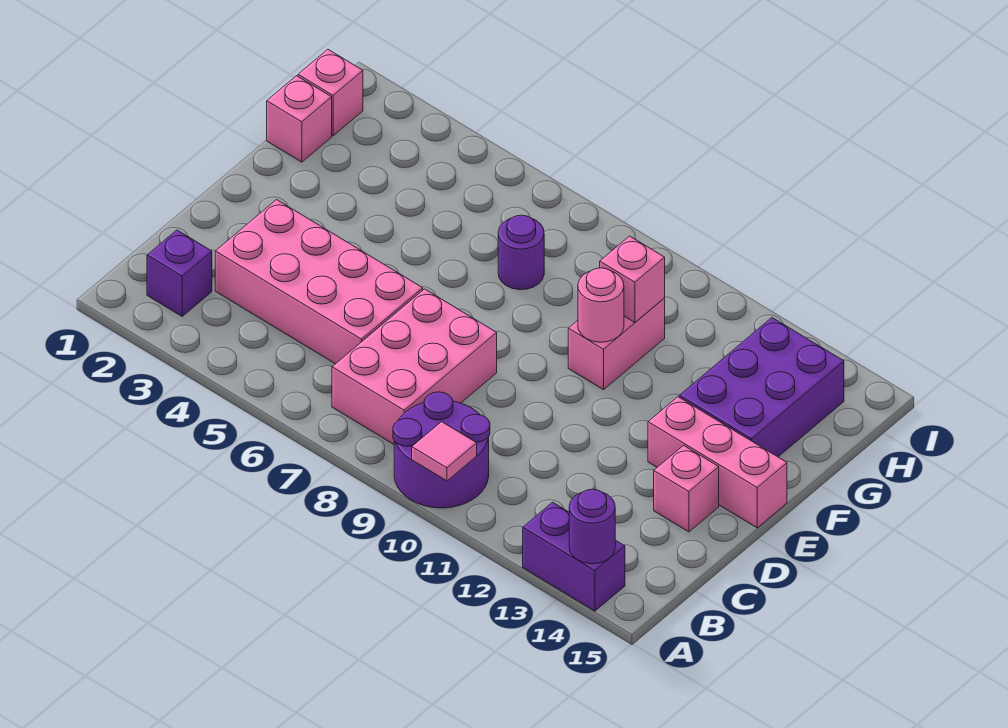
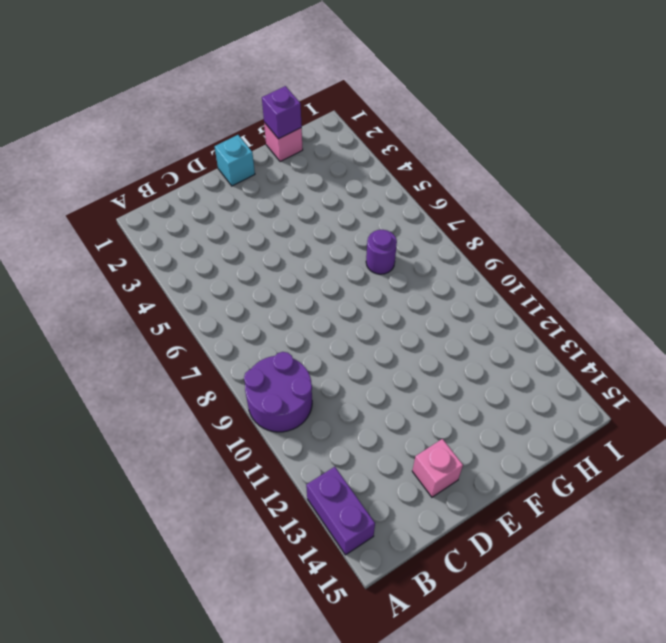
cyan 1x1 brick [215,135,255,186] -> none
purple 1x1 brick [262,86,302,139] -> purple 1x1 brick moved to [147,230,212,316]
none -> pink 2x3 brick [332,289,497,444]
none -> pink 2x4 brick [215,200,423,364]
none -> pink 1x3 brick [648,397,787,528]

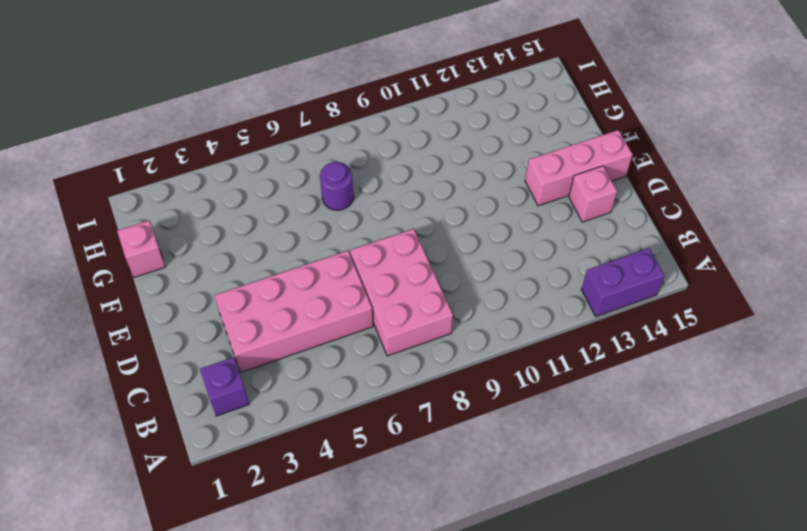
none -> purple 2x2 round brick [393,392,490,508]
none -> pink 1x2 brick [568,298,665,390]
none -> purple 2x3 brick [679,318,844,457]

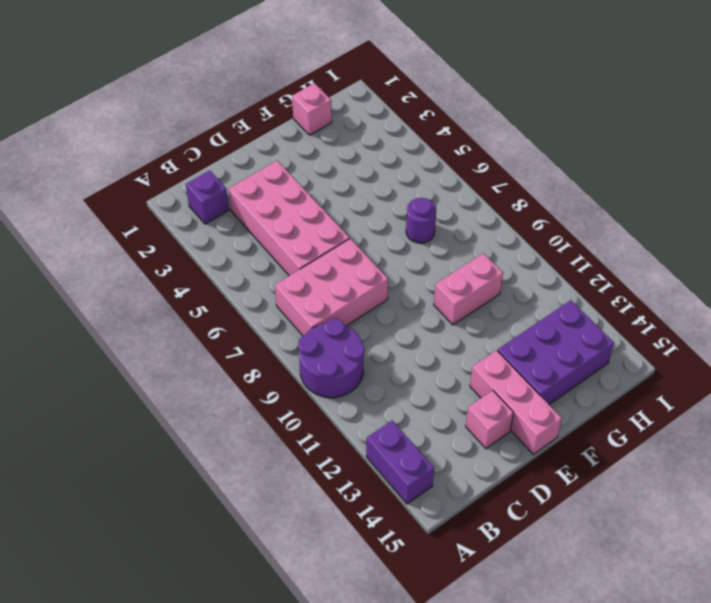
none -> pink 1x1 brick [298,49,363,136]
none -> pink 1x1 tile [412,422,477,481]
none -> purple 1x1 round brick [569,489,615,564]

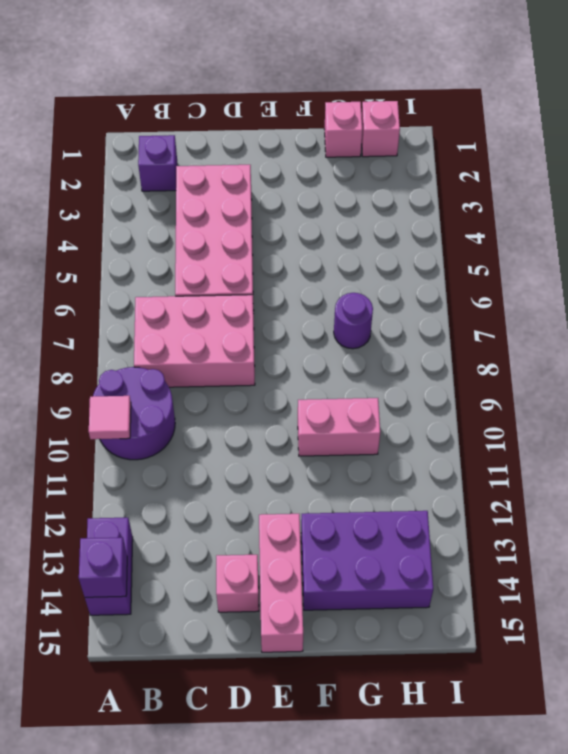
purple 1x1 brick [79,538,127,597] -> purple 1x1 round brick [569,489,615,564]
none -> pink 1x1 round brick [578,268,624,342]
none -> pink 1x1 brick [600,236,665,322]

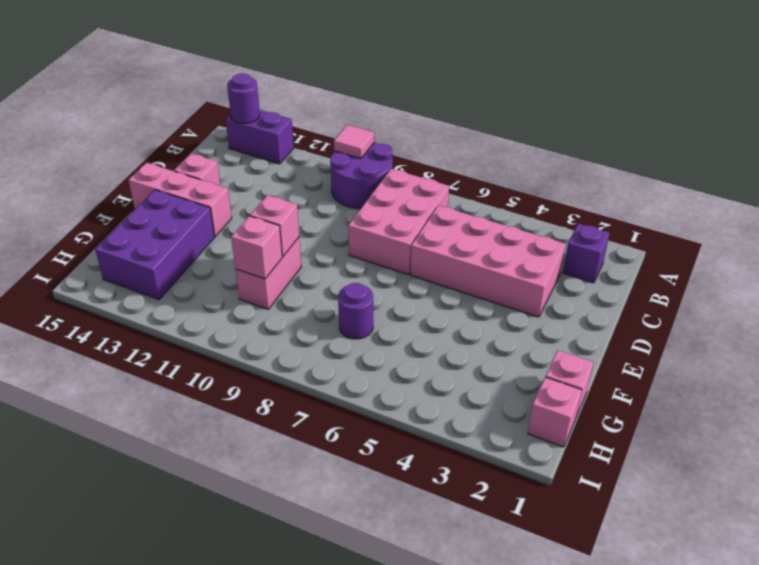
pink 1x1 brick [250,195,299,256] -> pink 1x1 round brick [578,268,624,342]

